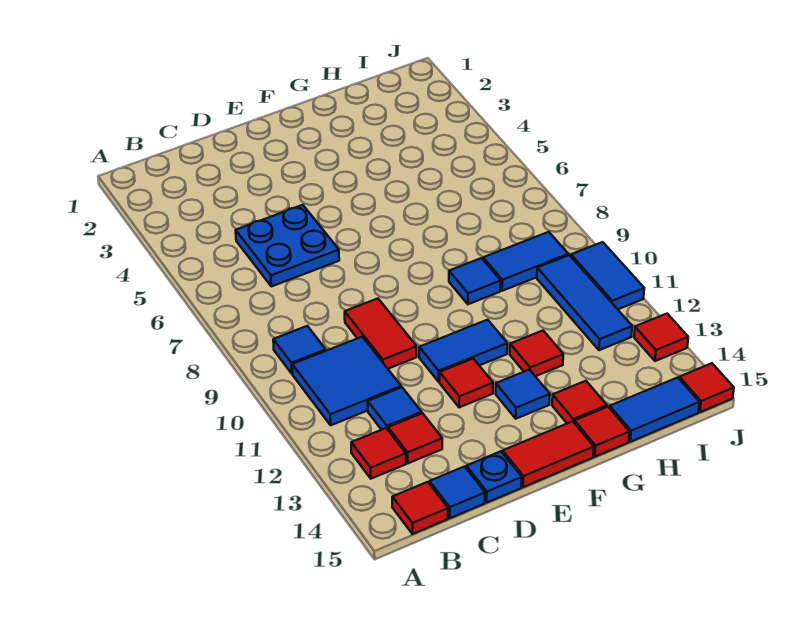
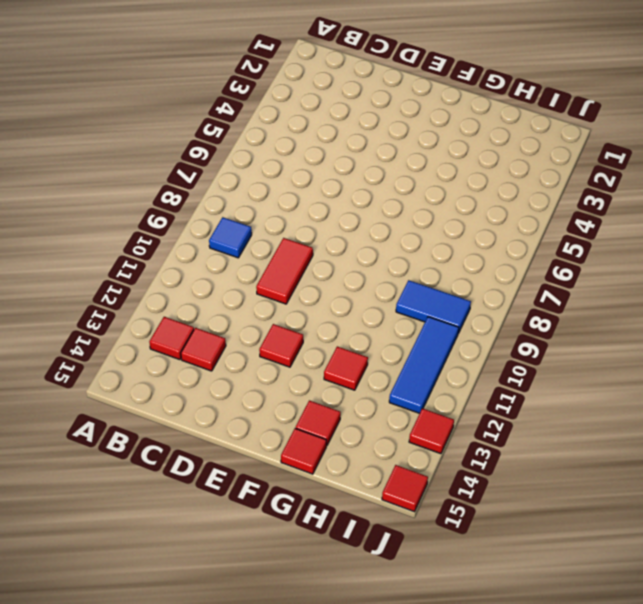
none -> blue 2x2 tile [292,337,401,425]
none -> red 1x1 tile [392,482,448,534]
none -> blue 2x2 plate [236,205,339,286]

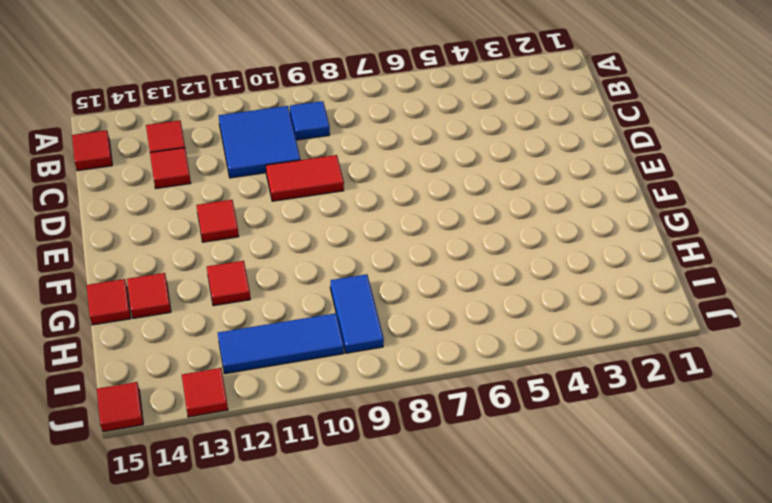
none -> blue 2x2 plate [236,205,339,286]
none -> blue 1x1 tile [368,387,422,430]
none -> blue 1x1 tile [430,467,485,518]

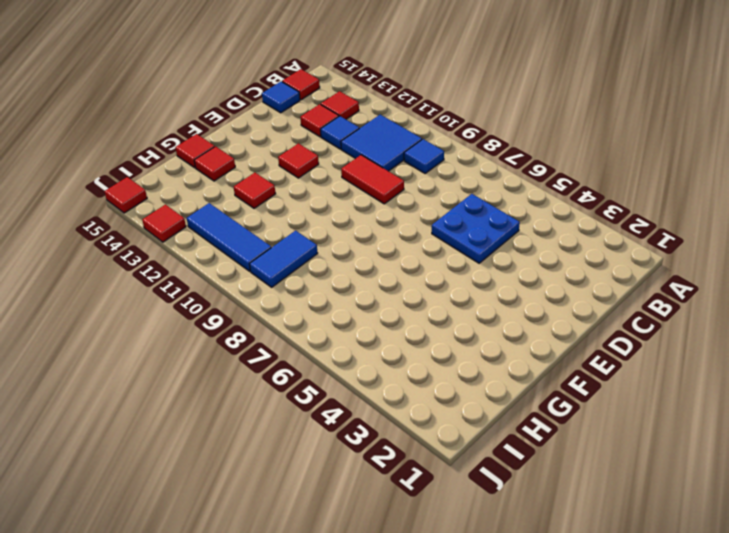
none -> blue 1x1 plate [466,451,522,502]
none -> blue 1x2 tile [419,320,507,382]
none -> red 1x2 tile [503,421,594,487]

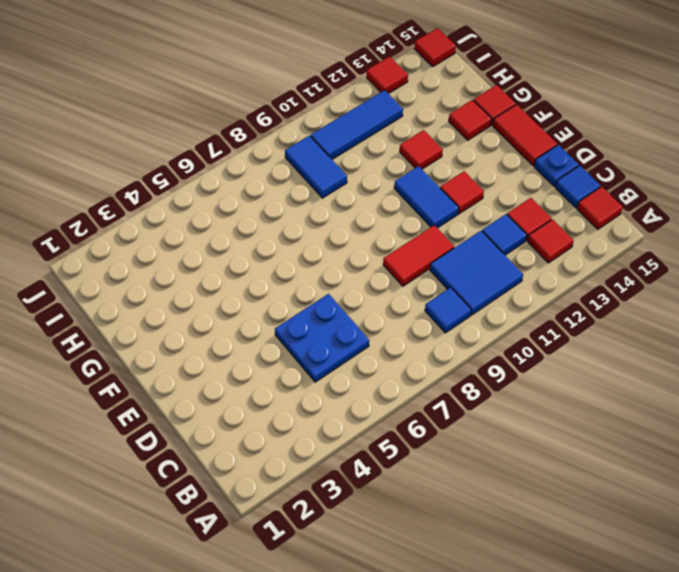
none -> blue 1x1 tile [496,370,550,419]
none -> blue 1x1 tile [449,258,501,304]
none -> blue 1x2 tile [610,378,699,442]

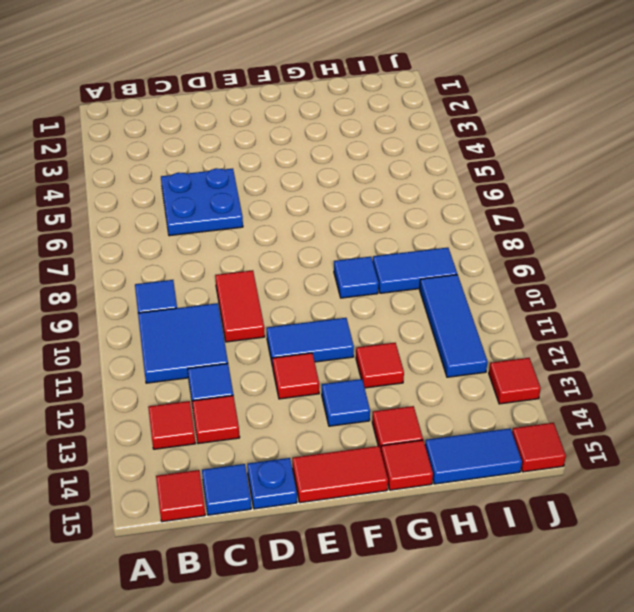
none -> blue 1x2 tile [571,242,644,309]

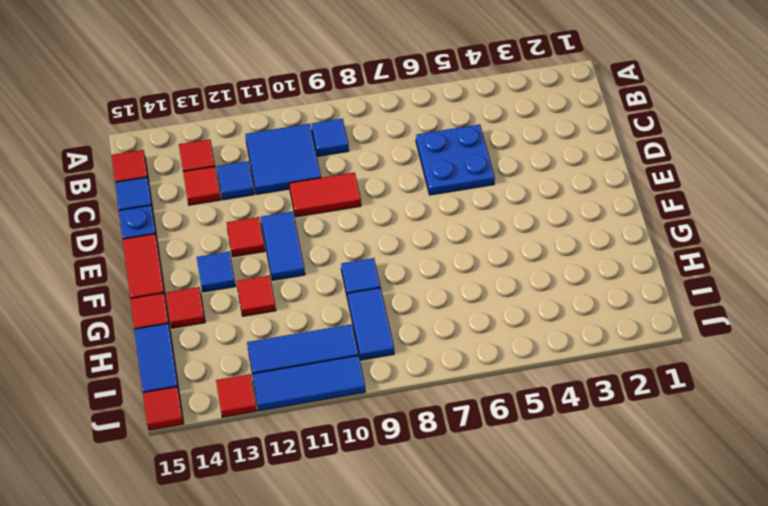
blue 1x3 tile [252,355,365,411] -> blue 1x2 tile [571,242,644,309]

